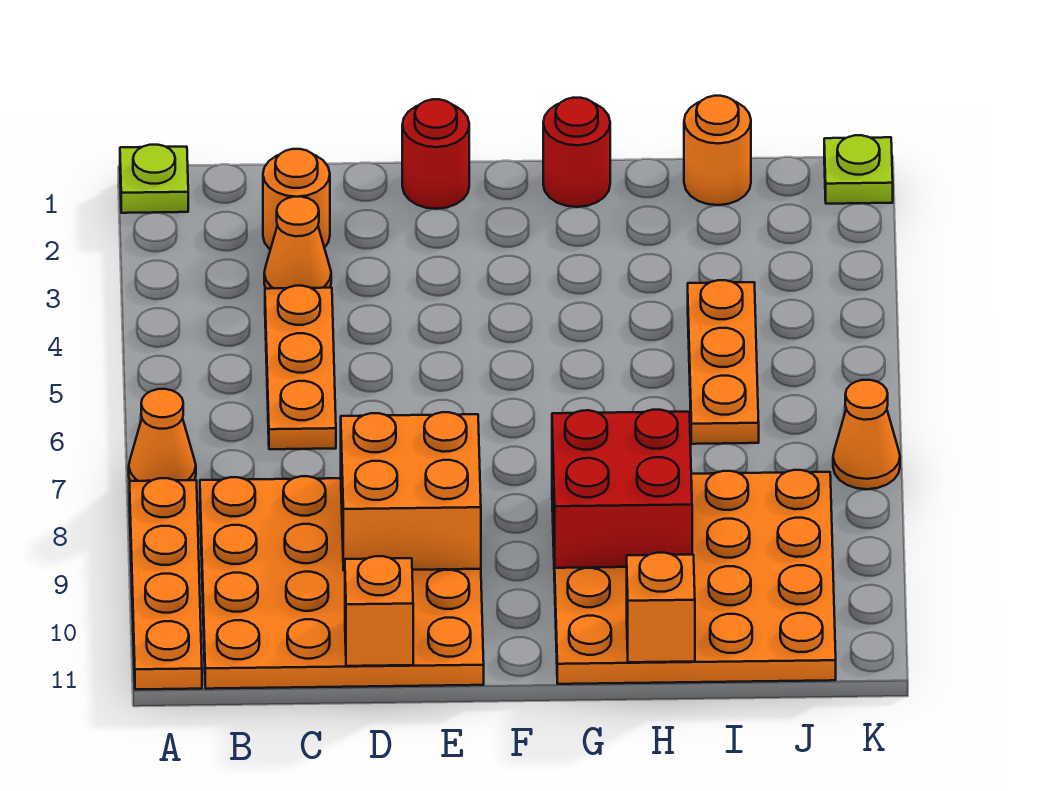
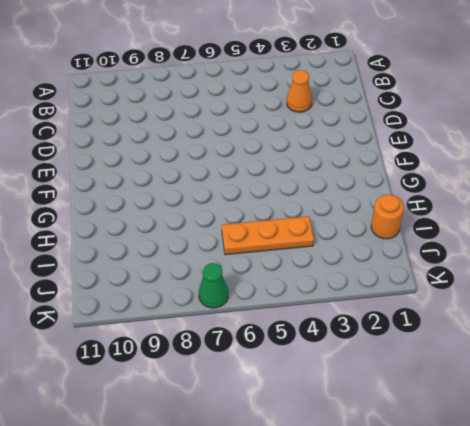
green 1x1 cone [199,263,228,308] -> orange 1x1 cone [833,380,900,489]
none -> lime 1x1 plate [120,145,188,213]
none -> orange 1x1 cone [129,389,196,481]
none -> orange 1x4 plate [130,478,202,690]

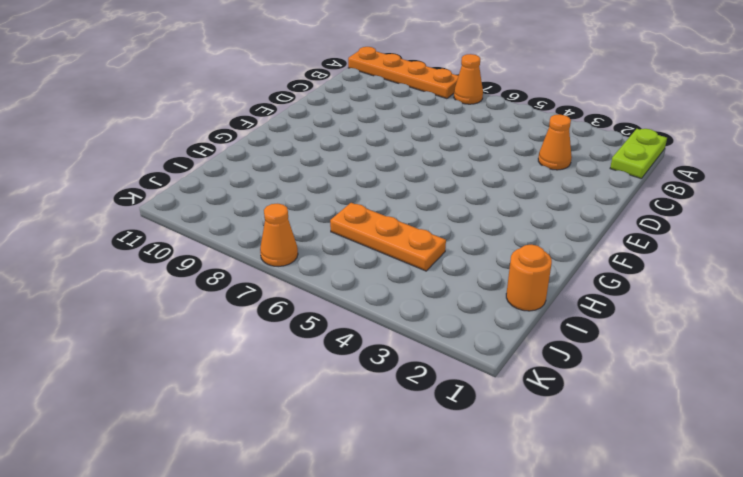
lime 1x2 plate [610,129,667,179] -> lime 1x1 plate [120,145,188,213]
none -> orange 4x4 plate [200,476,484,689]
none -> orange 1x1 round brick [263,149,330,250]
none -> orange 1x3 plate [265,286,336,449]

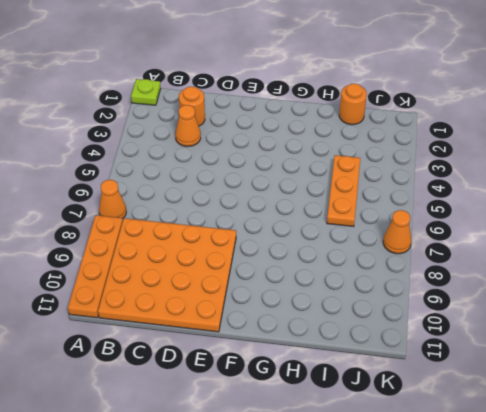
none -> orange 1x3 plate [265,286,336,449]
none -> red 1x1 round brick [402,99,469,209]
none -> red 1x1 round brick [543,98,610,207]

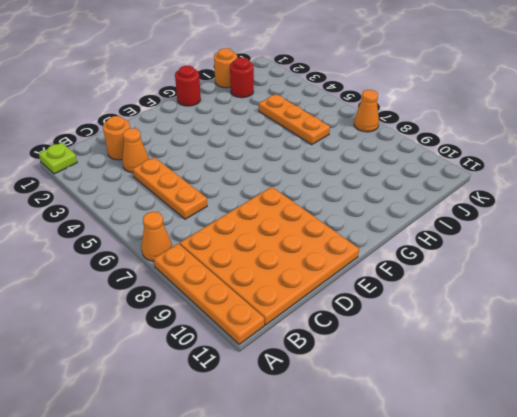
red 1x1 round brick [230,58,254,98] -> red 1x1 round brick moved to [402,99,469,209]
none -> orange 4x4 plate [552,470,836,684]
none -> lime 1x1 plate [824,135,893,204]
none -> orange 2x2 brick [341,412,481,571]

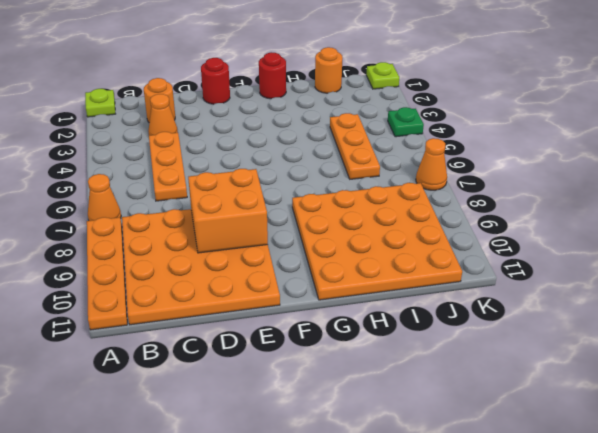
green 1x1 plate [388,107,424,137] -> none
none -> orange 1x1 brick [345,556,413,666]
none -> red 2x2 brick [552,410,692,568]
none -> orange 1x1 brick [627,553,695,662]

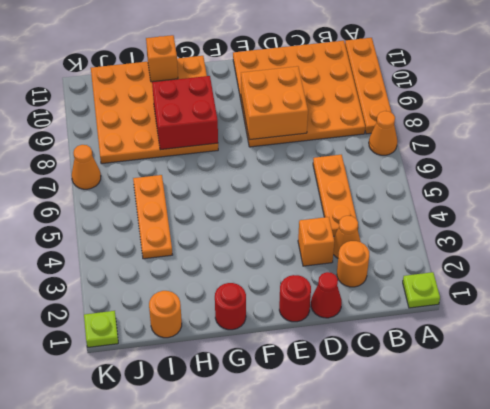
red 1x1 cone [311,272,342,318] -> none
orange 1x1 brick [298,217,334,266] -> orange 1x1 brick moved to [345,556,413,666]

